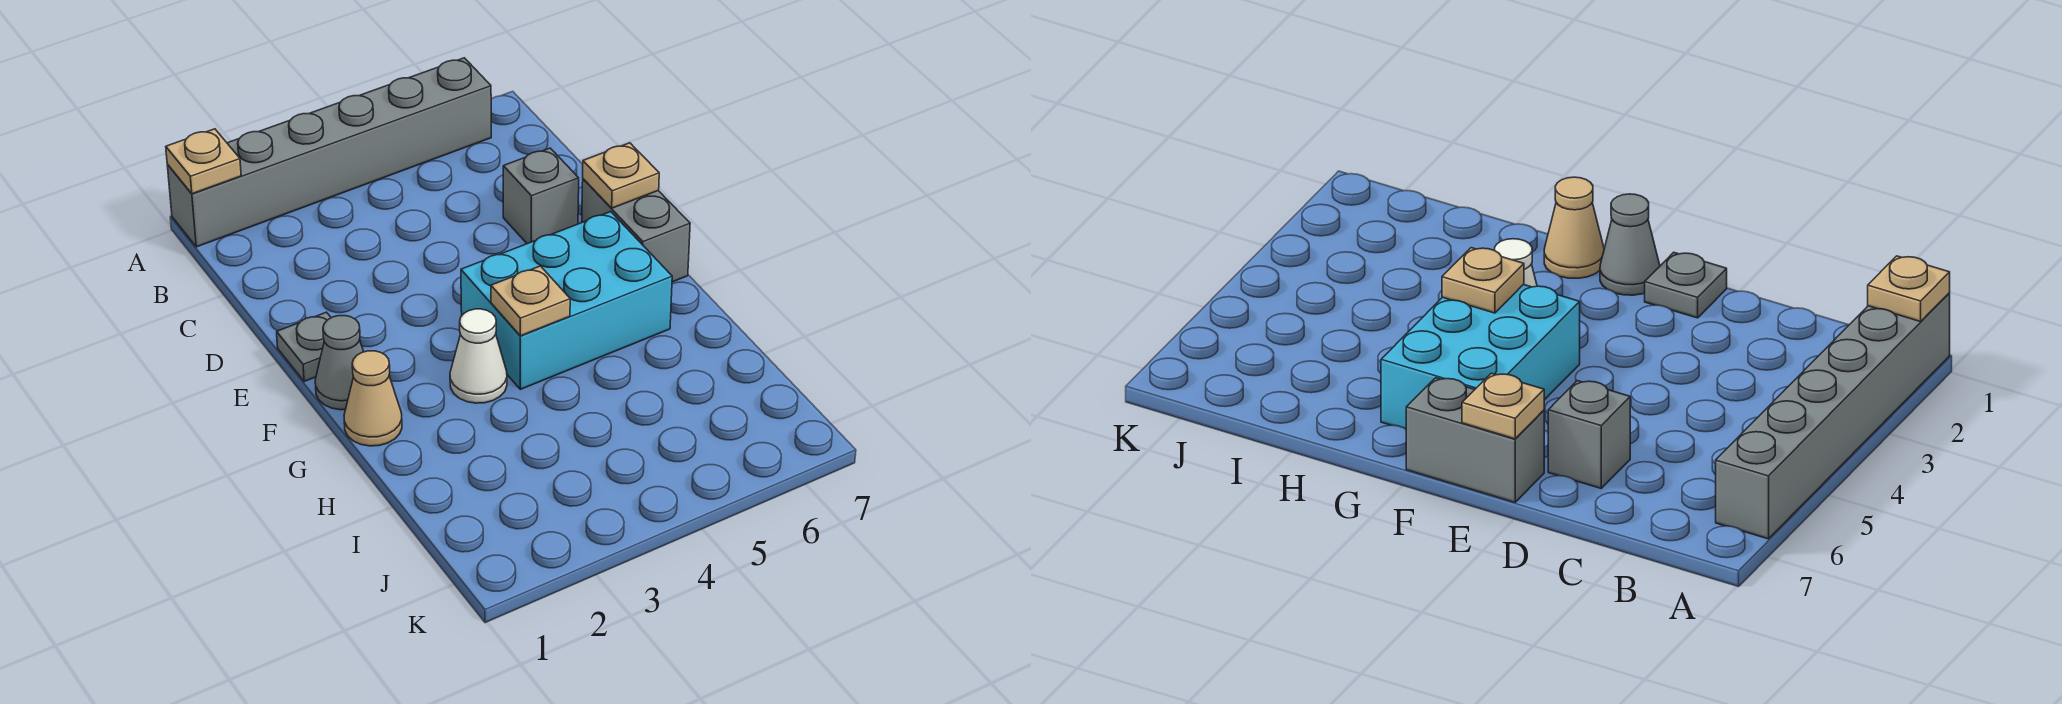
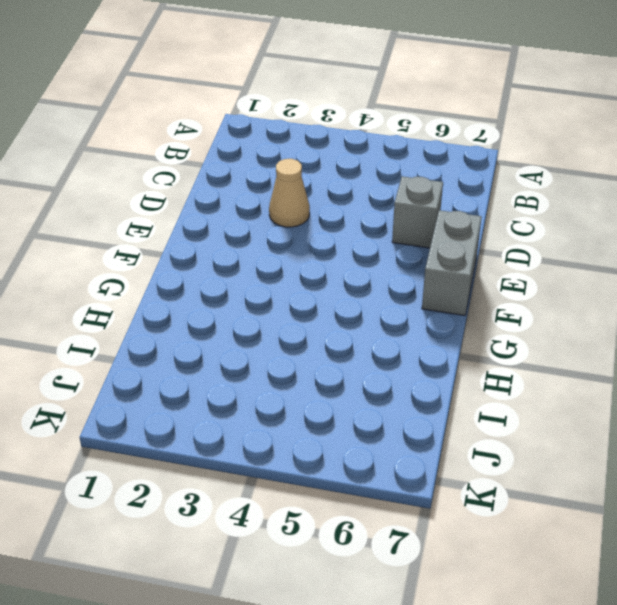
tan 1x1 cone [269,159,310,227] -> tan 1x1 cone moved to [344,351,402,446]
none -> grey 1x6 brick [167,58,491,247]
none -> grey 1x1 plate [277,312,331,382]

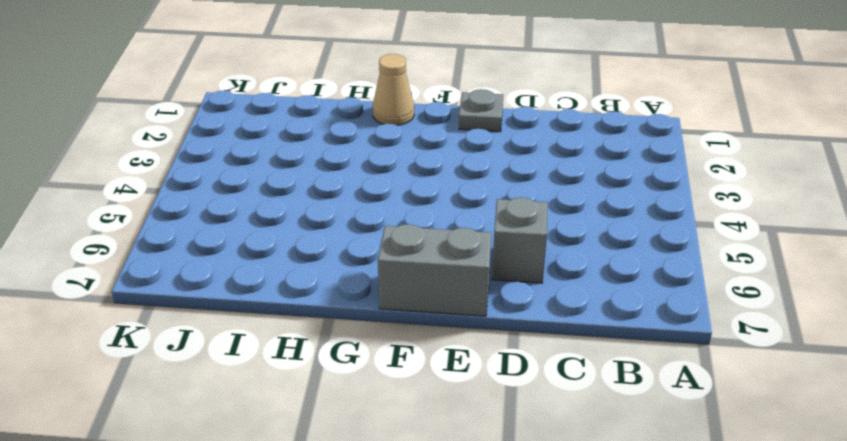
none -> grey 1x6 brick [167,58,491,247]
none -> grey 1x1 cone [315,316,364,410]

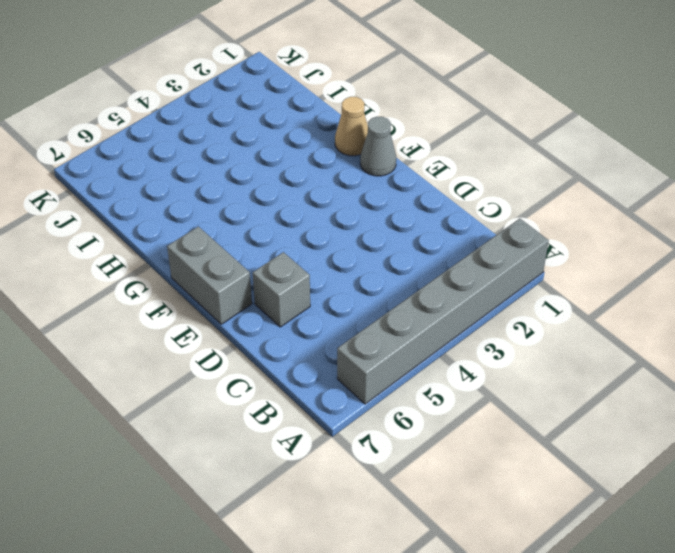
none -> grey 1x1 plate [277,312,331,382]
none -> cyan 2x3 brick [461,212,672,389]

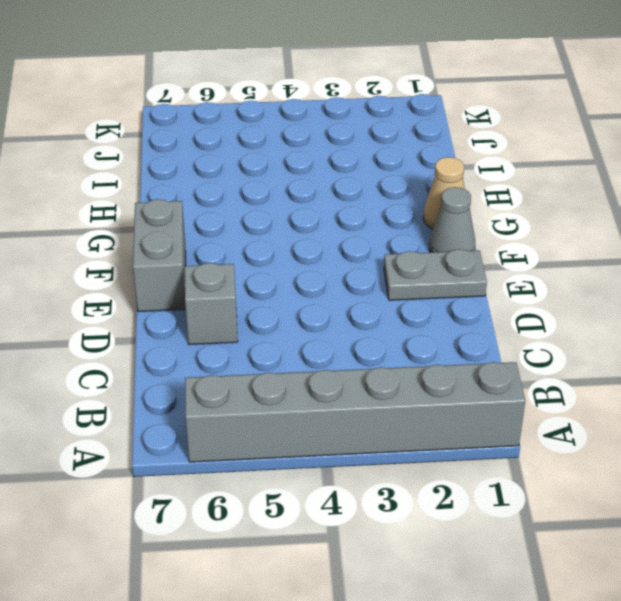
grey 1x2 plate [384,249,487,300] -> grey 1x1 plate [277,312,331,382]
none -> cyan 2x3 brick [461,212,672,389]
none -> white 1x1 cone [450,309,507,403]

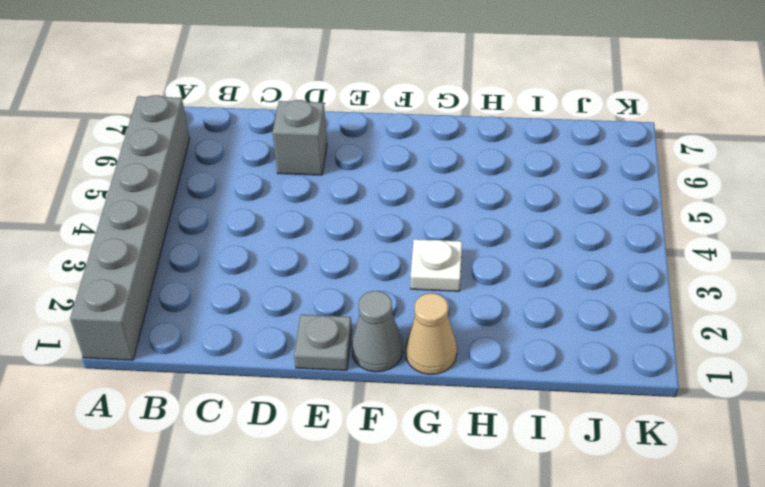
white 1x1 plate [411,239,462,291] -> white 1x1 cone [450,309,507,403]
none -> grey 1x2 brick [582,179,690,282]
none -> cyan 2x3 brick [461,212,672,389]

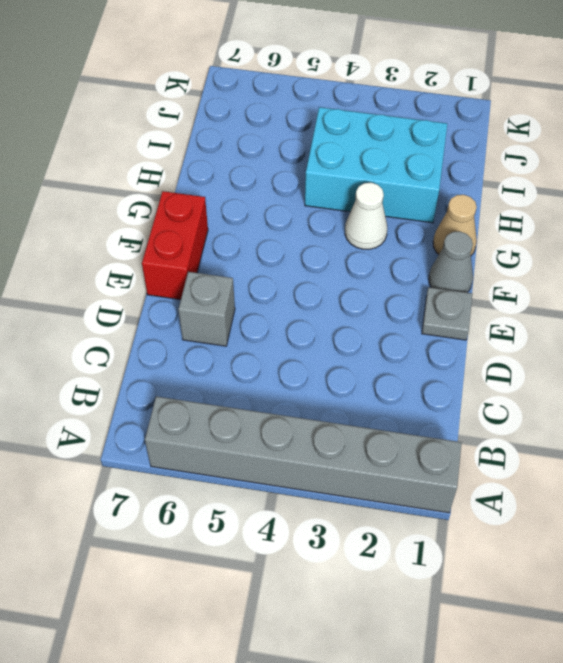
red 1x2 brick [142,191,208,300] -> grey 1x2 brick [582,179,690,282]
cyan 2x3 brick [305,107,447,223] -> cyan 2x3 brick moved to [461,212,672,389]
none -> tan 1x1 plate [166,129,241,194]
none -> tan 1x1 plate [583,143,659,208]

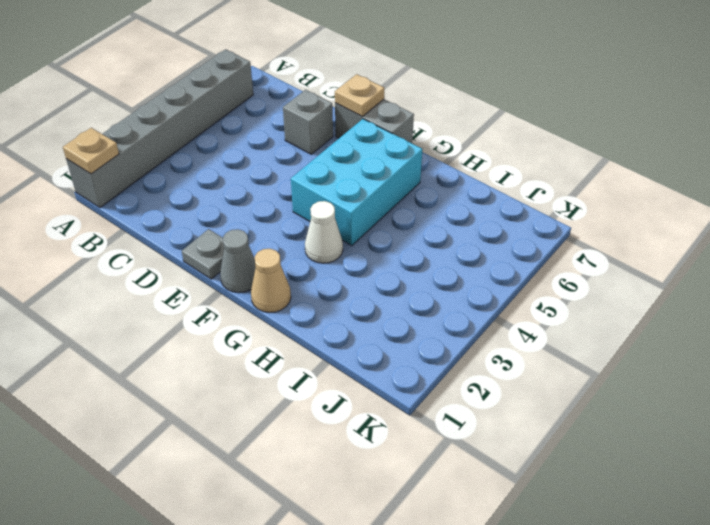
none -> tan 1x1 plate [491,266,570,336]

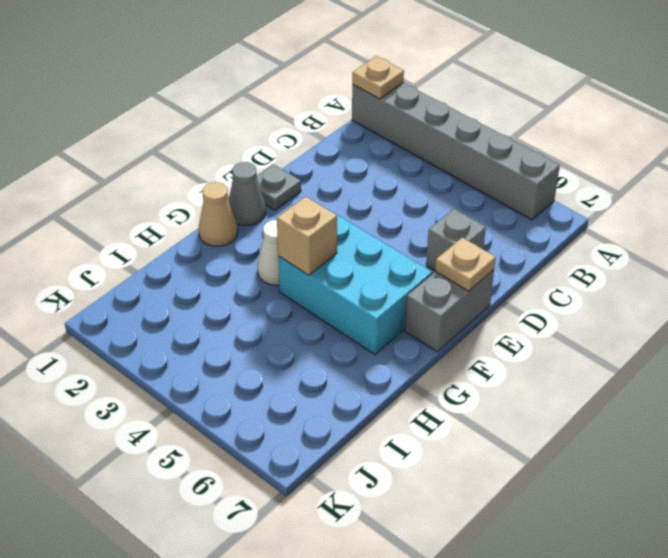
tan 1x1 brick [277,196,337,275] -> tan 1x1 plate [491,266,570,336]

